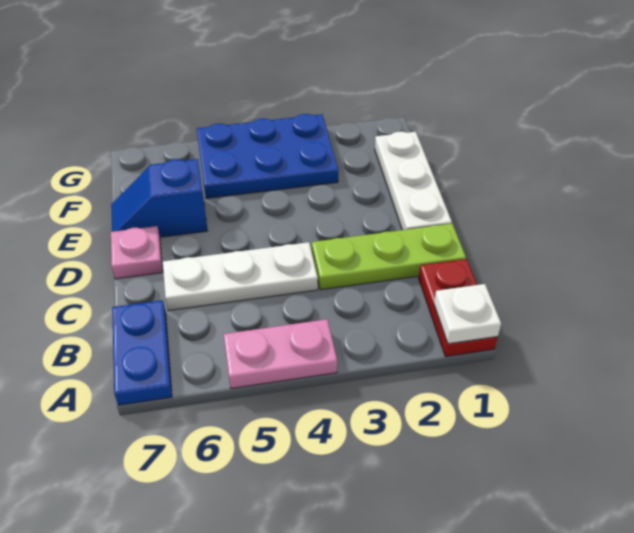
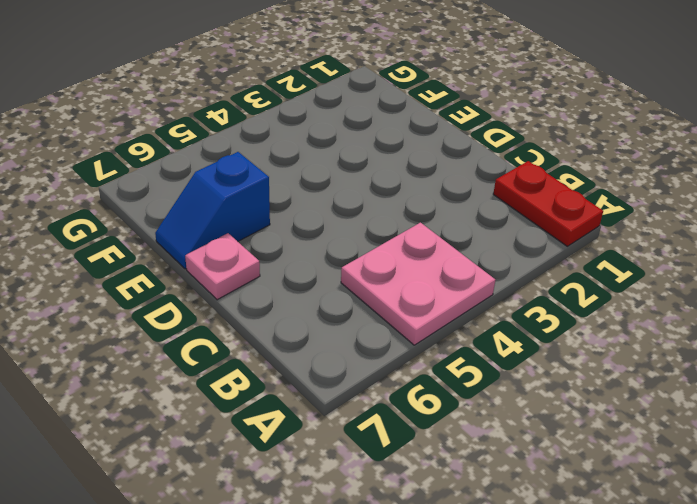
pink 2x2 plate [341,222,495,345] -> pink 1x2 plate [223,319,337,388]
none -> blue 1x2 plate [112,300,172,405]
none -> lime 1x3 plate [312,224,466,290]

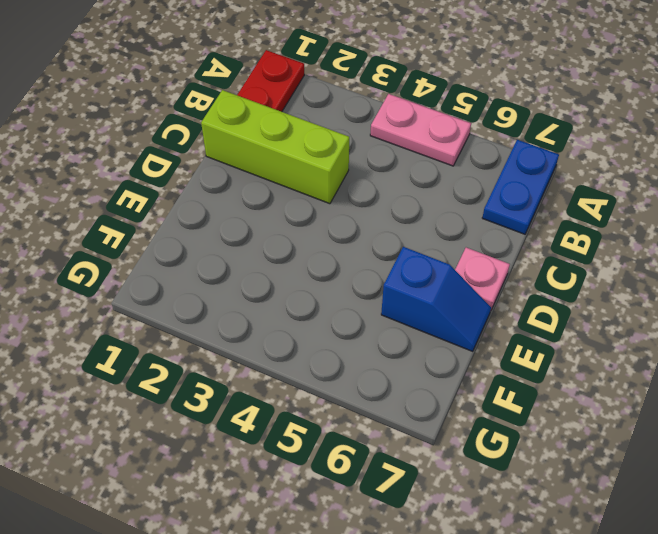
lime 1x3 brick [201,90,349,204] -> lime 1x3 plate [312,224,466,290]
none -> white 1x3 plate [163,242,318,311]
none -> white 1x3 plate [375,132,452,230]

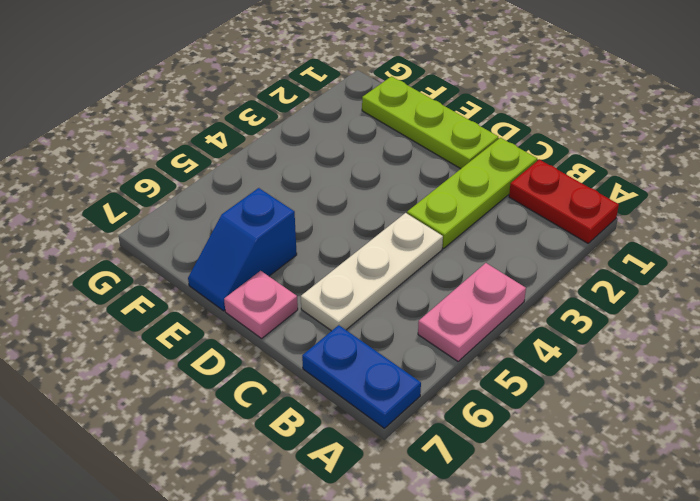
lime 1x3 plate [362,76,498,169] -> white 1x3 plate [375,132,452,230]
none -> blue 2x3 plate [197,114,338,198]
none -> white 1x1 plate [434,284,501,344]

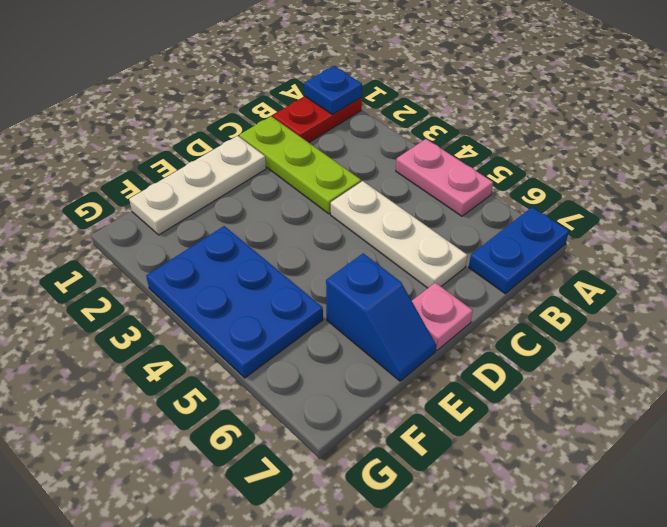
blue 1x1 plate [304,66,362,115] -> white 1x1 plate [434,284,501,344]

